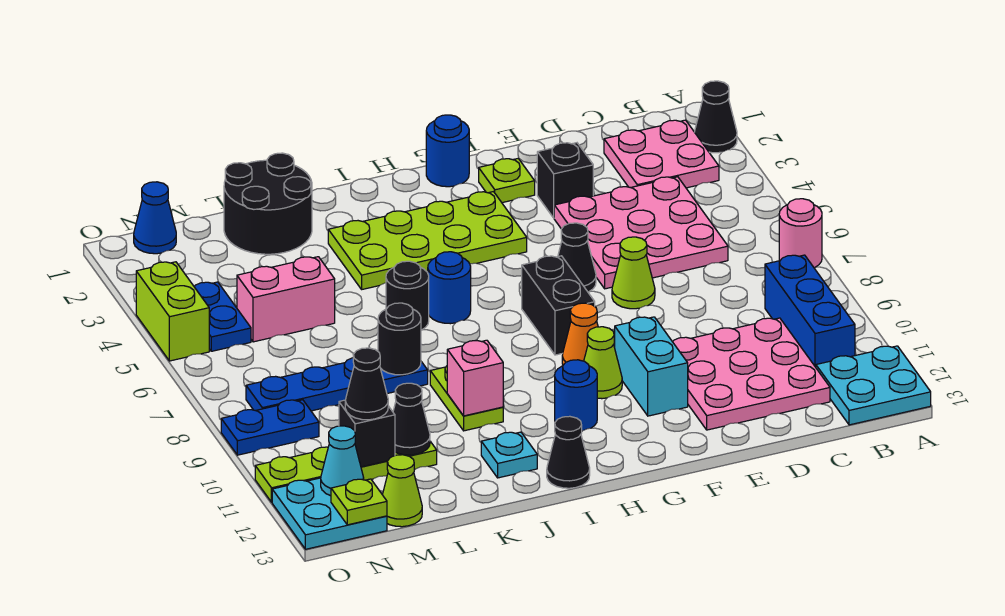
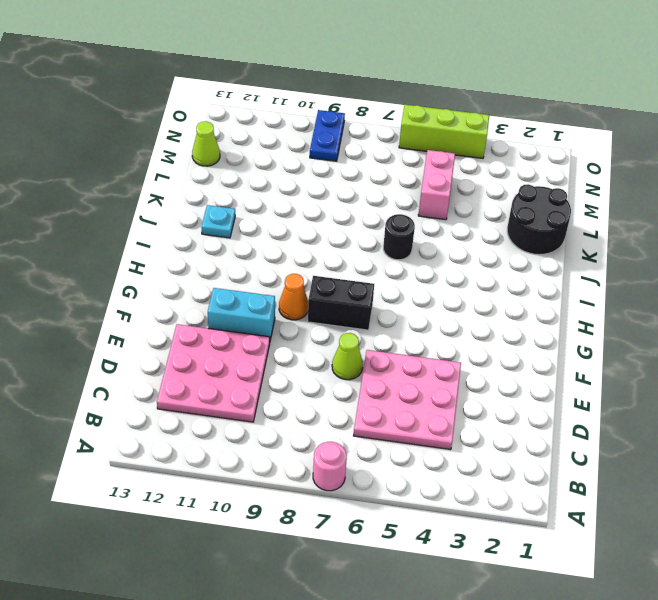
lime 1x3 brick [399,105,489,158] -> lime 1x2 brick [136,262,209,361]
none -> black 1x1 cone [695,81,737,153]
none -> cyan 2x2 plate [816,346,931,425]
none -> pink 2x2 plate [604,120,719,188]
none -> blue 1x3 brick [765,255,855,367]

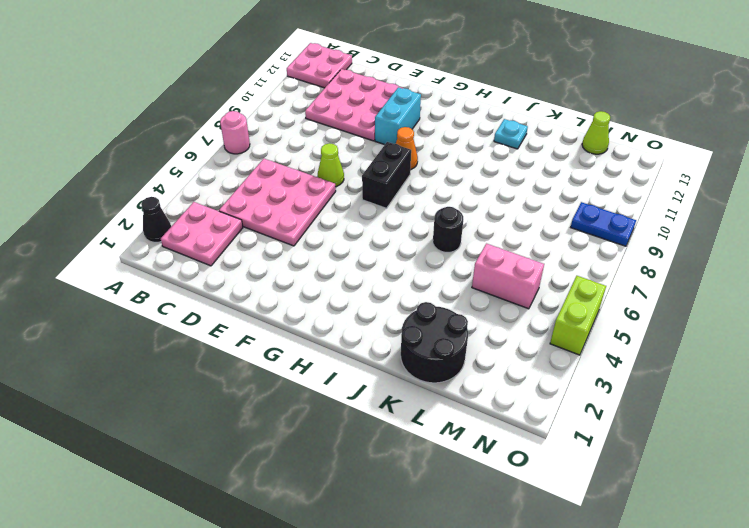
pink 2x2 plate [287,43,352,88] -> cyan 2x2 plate [816,346,931,425]
none -> blue 1x3 brick [765,255,855,367]
none -> black 1x1 brick [537,143,593,218]
none -> lime 1x1 plate [479,158,535,203]
none -> black 1x1 cone [558,223,596,292]

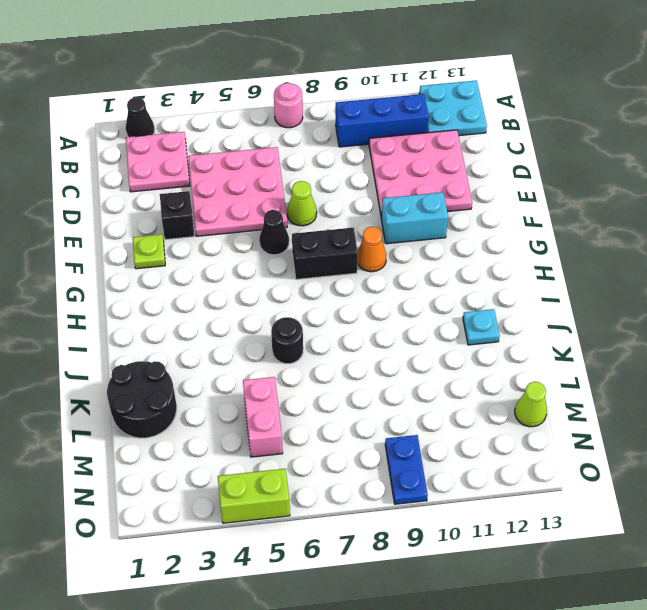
none -> blue 1x1 round brick [426,115,469,187]
none -> lime 2x4 plate [328,192,527,289]
none -> lime 1x1 cone [584,327,622,399]
none -> blue 1x1 round brick [555,360,597,431]

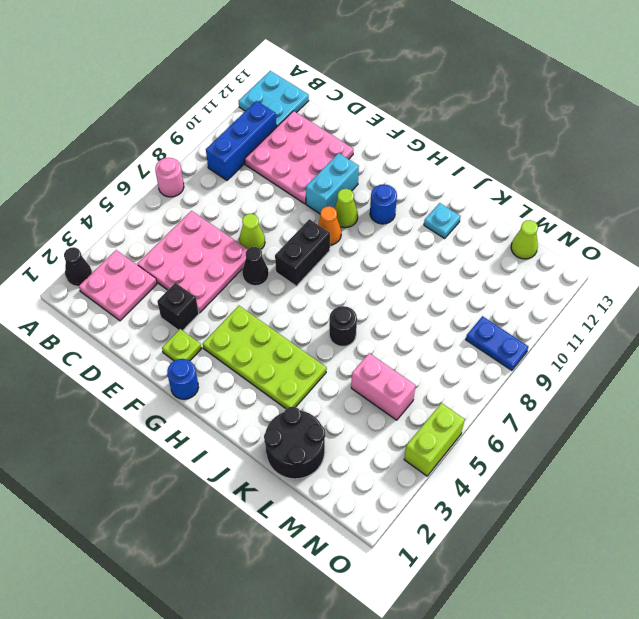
none -> blue 1x1 round brick [428,252,471,324]
none -> black 1x1 cone [547,416,590,488]
none -> lime 1x2 plate [430,366,503,431]
none -> blue 1x4 plate [246,358,428,411]

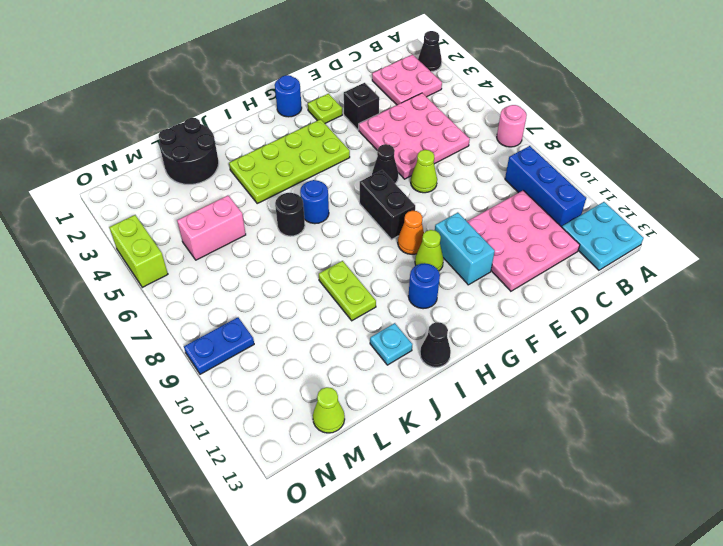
none -> blue 1x4 plate [246,358,428,411]
none -> lime 1x4 plate [255,441,437,502]
none -> blue 1x1 cone [134,182,176,254]
none -> blue 1x2 plate [194,282,251,351]

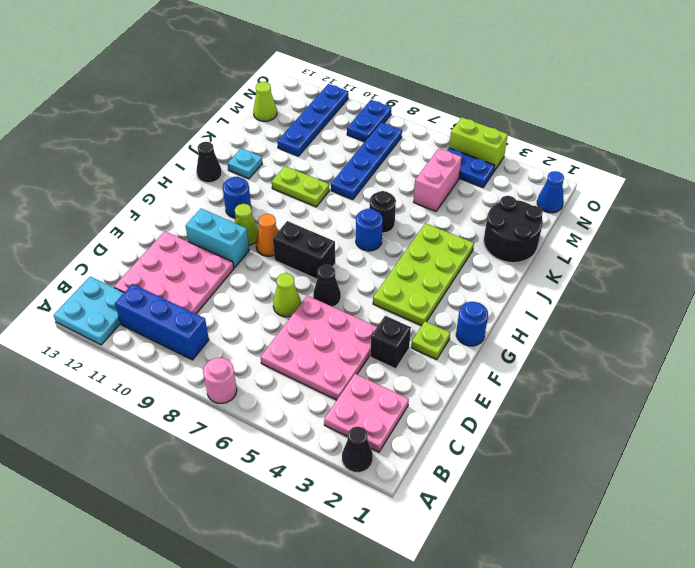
blue 1x4 plate [277,84,348,156] -> lime 1x4 plate [255,441,437,502]
none -> cyan 2x2 plate [272,478,387,549]
none -> pink 1x1 brick [447,340,503,416]
none -> black 1x1 round brick [378,303,421,375]
none -> black 1x1 cone [393,383,430,455]

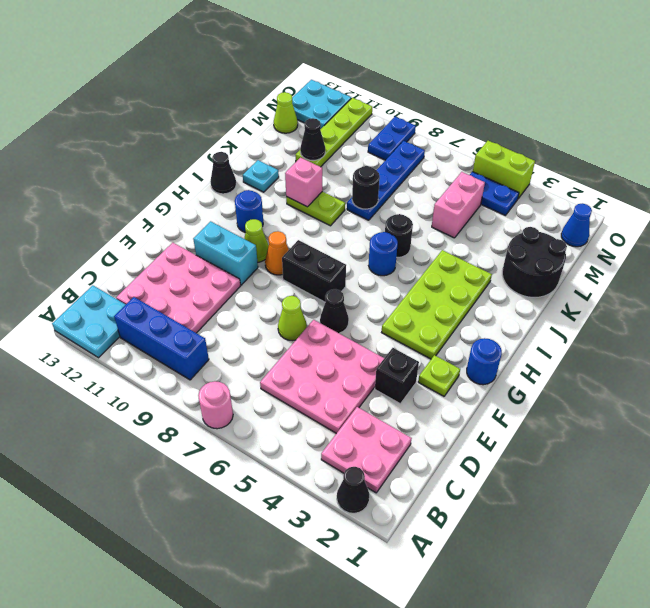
none -> black 1x1 brick [339,400,395,467]
none -> cyan 1x1 cone [321,426,364,496]
none -> lime 1x1 plate [331,479,387,525]
none -> black 1x1 cone [345,348,388,420]

